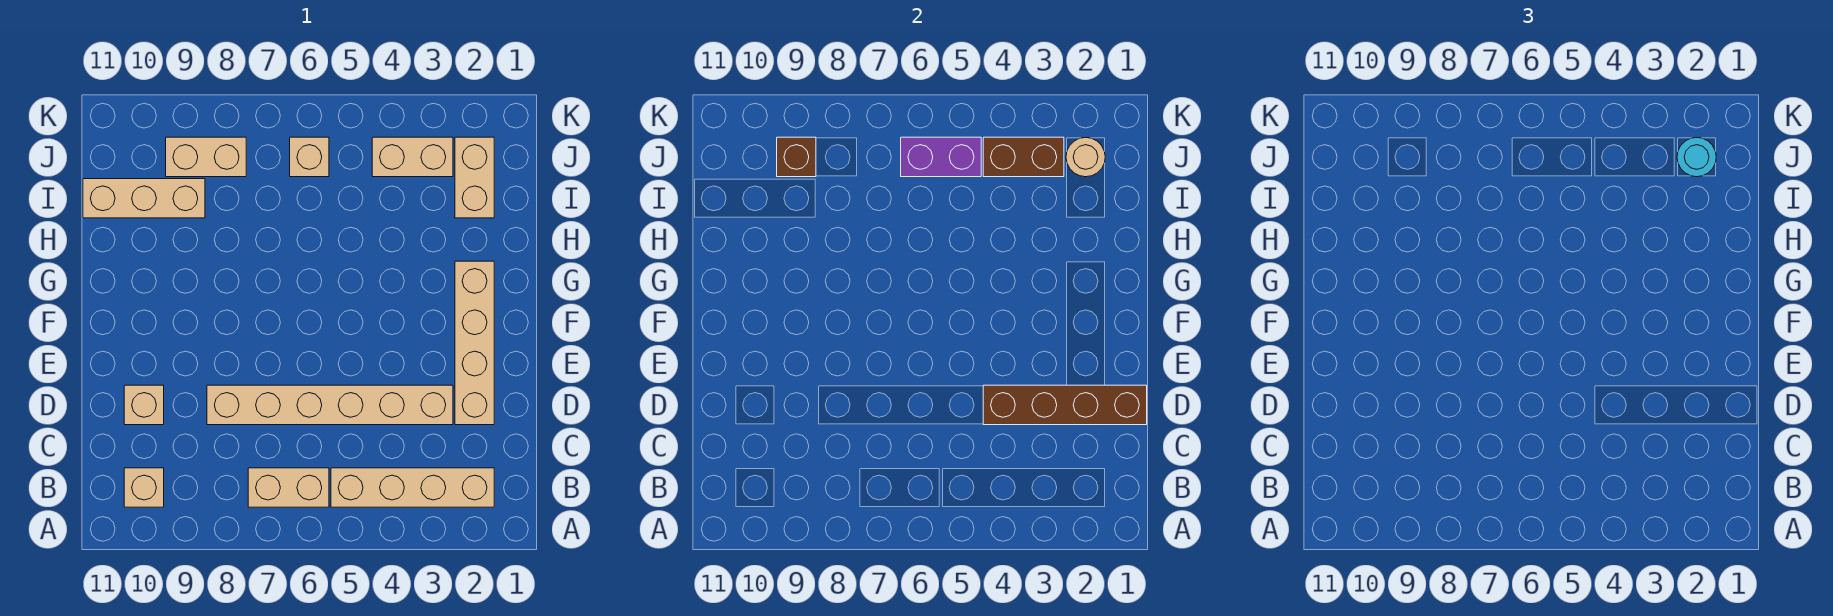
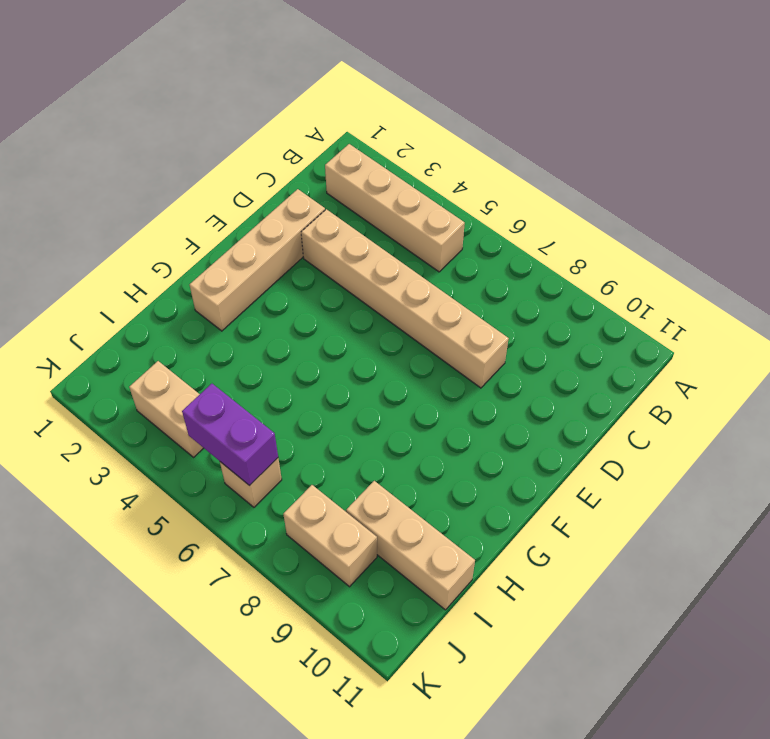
none -> tan 1x2 brick [248,468,329,507]
none -> tan 1x1 brick [124,468,164,507]
none -> tan 1x1 brick [124,385,164,425]

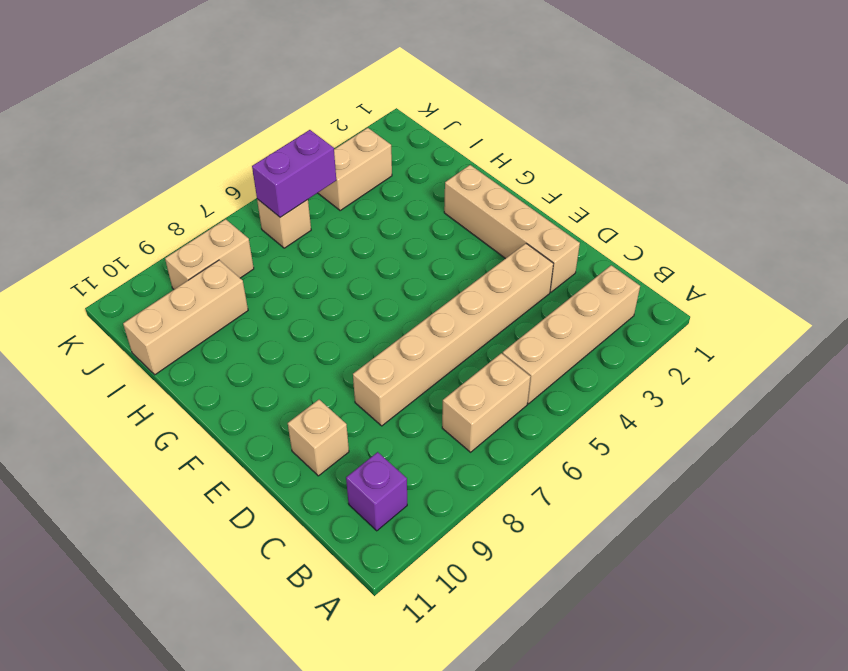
purple 1x1 brick [346,452,407,531] -> tan 1x1 brick [124,468,164,507]
none -> tan 1x2 brick [455,137,494,218]
none -> brown 1x4 brick [983,385,1147,425]
none -> tan 1x1 round brick [1066,137,1105,177]

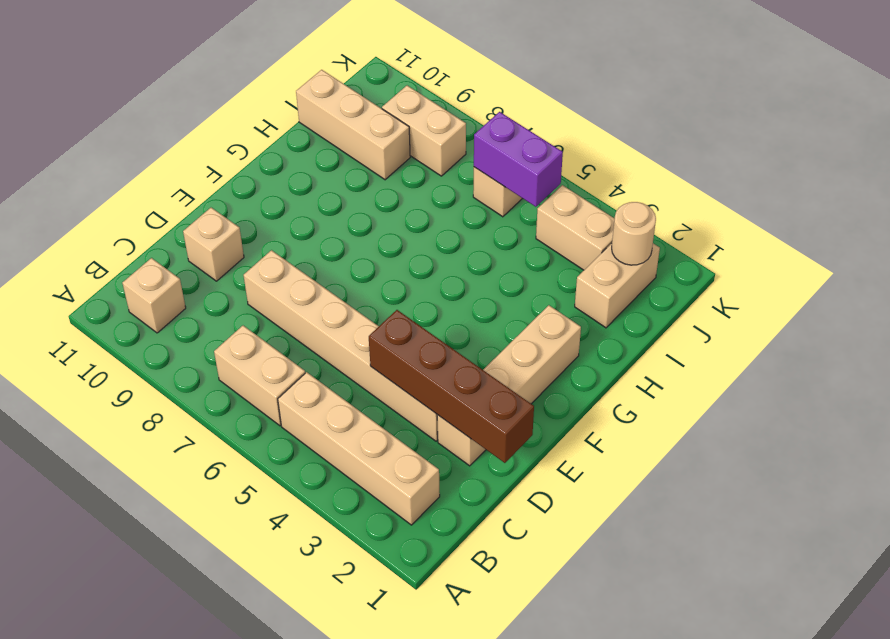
none -> brown 1x2 brick [983,137,1064,177]
none -> brown 1x1 brick [777,137,816,177]
none -> cyan 1x1 round brick [1677,137,1716,177]

